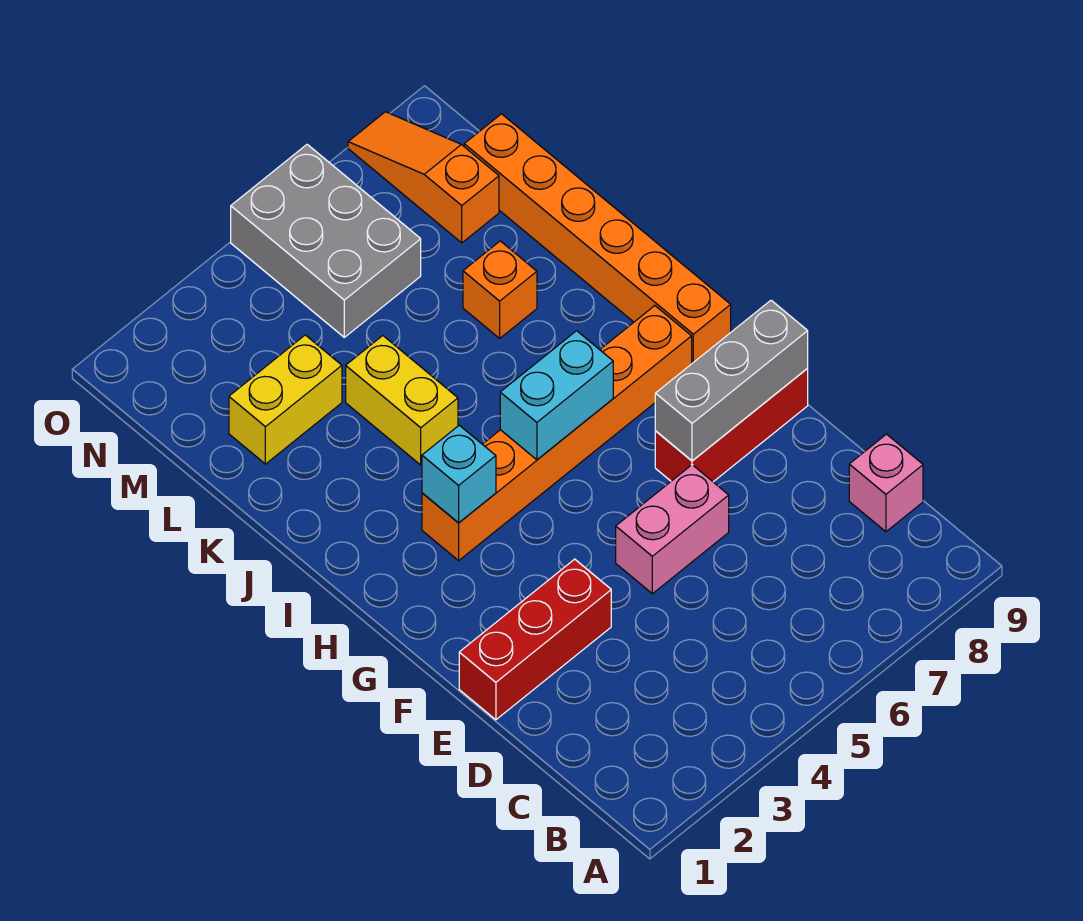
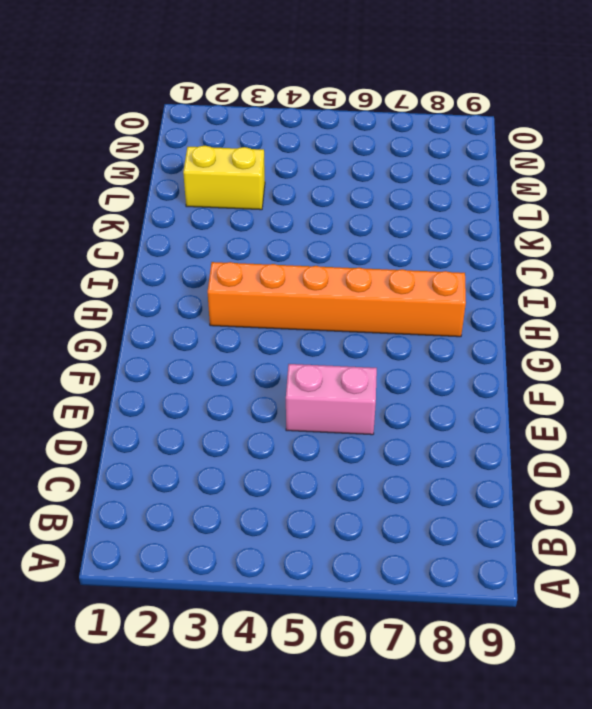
none -> pink 1x1 brick [849,434,923,532]
none -> red 1x3 brick [459,559,611,720]
none -> red 1x3 brick [655,369,808,482]

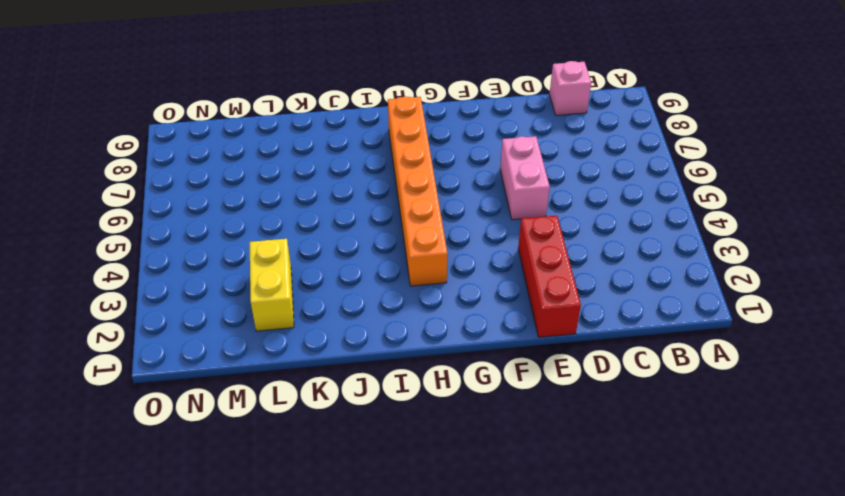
none -> red 1x3 brick [655,369,808,482]
none -> orange 1x6 brick [464,114,731,363]
none -> yellow 1x2 brick [346,336,458,465]

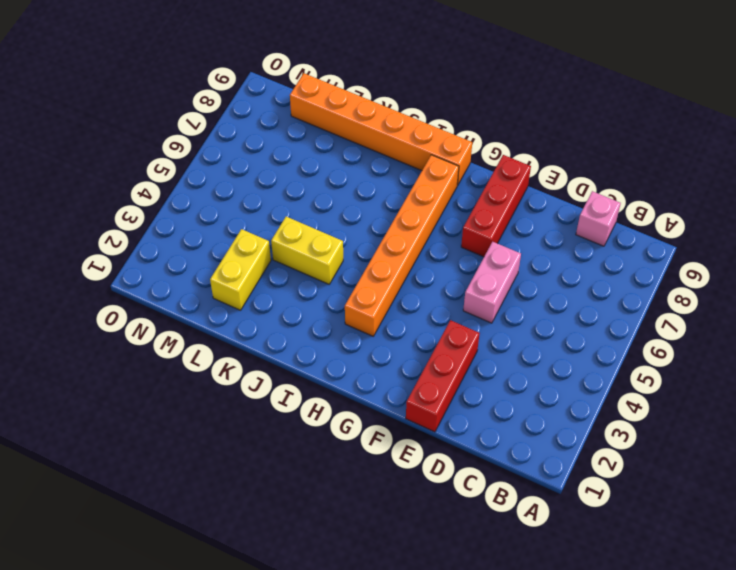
none -> orange 1x1 brick [463,241,537,338]
none -> grey 2x3 brick [231,144,421,337]
none -> orange 1x3 slope [348,112,499,243]

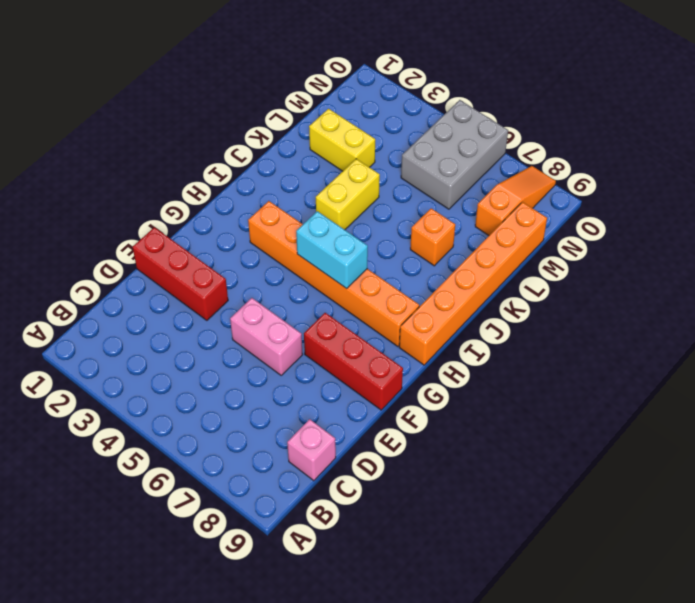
none -> grey 1x3 brick [655,300,808,461]
none -> cyan 1x1 brick [422,425,496,523]

